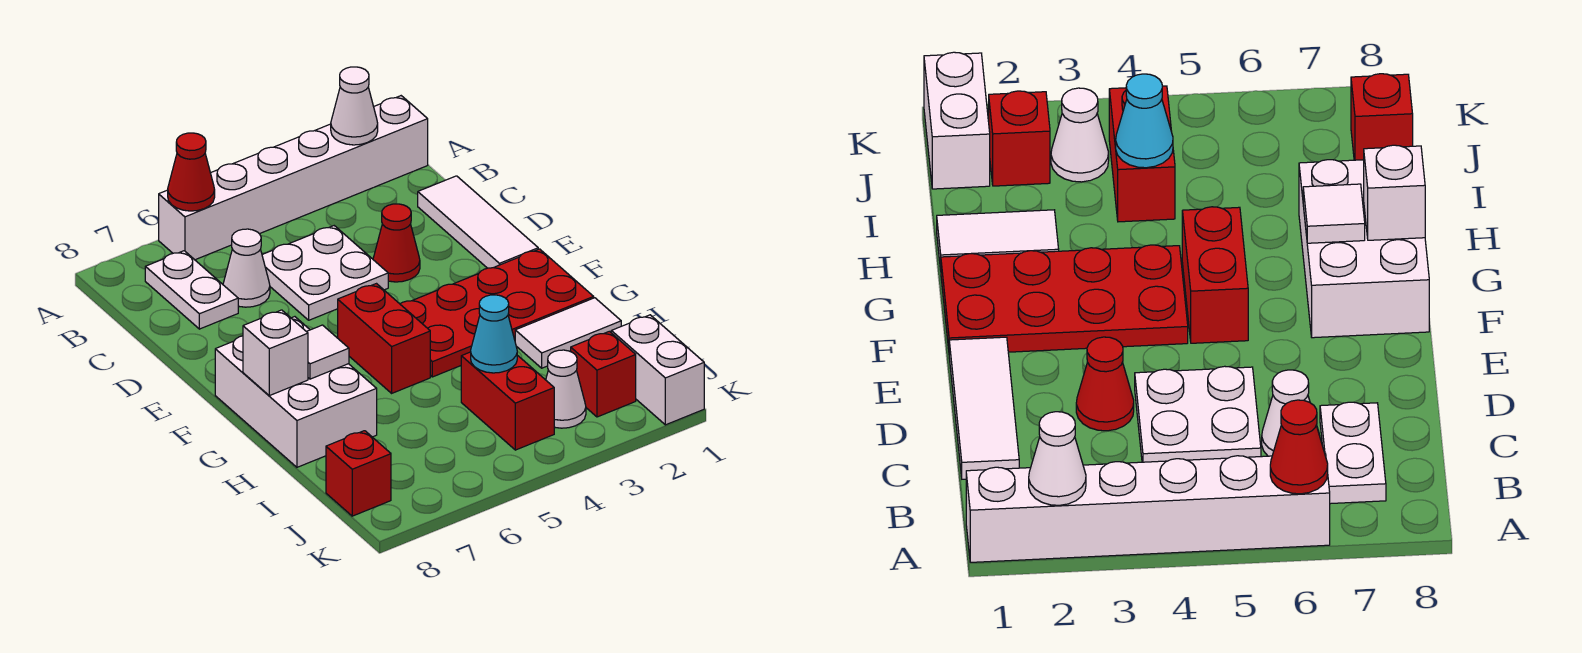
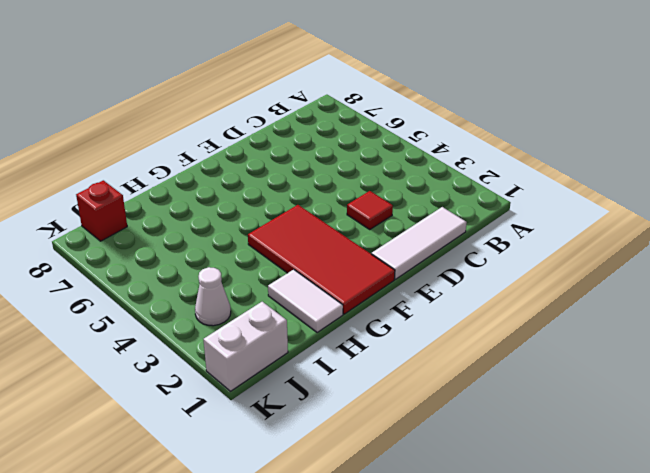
red 1x1 tile [347,191,393,229] -> red 1x1 cone [373,204,420,282]
red 2x4 tile [248,205,395,314] -> red 2x4 plate [400,249,594,377]
none -> white 1x6 brick [159,96,428,260]
none -> white 1x2 plate [145,251,238,329]
none -> white 2x2 plate [262,226,388,320]

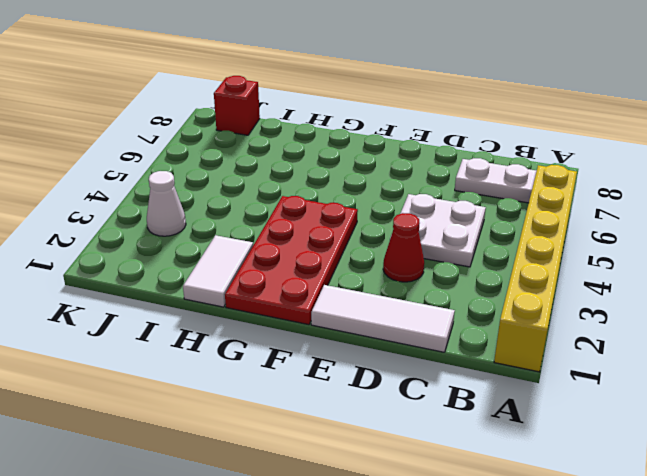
yellow 1x6 brick [494,165,577,372] -> white 1x6 brick [159,96,428,260]
none -> white 1x1 cone [223,229,270,307]
none -> red 1x2 brick [338,284,430,393]
none -> white 2x3 brick [215,317,377,467]

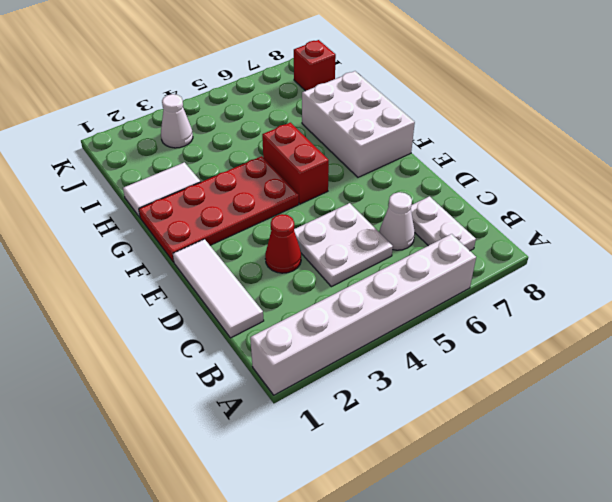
none -> red 1x2 brick [461,352,554,450]
none -> white 1x2 brick [611,315,704,425]
none -> red 1x1 brick [571,331,636,417]

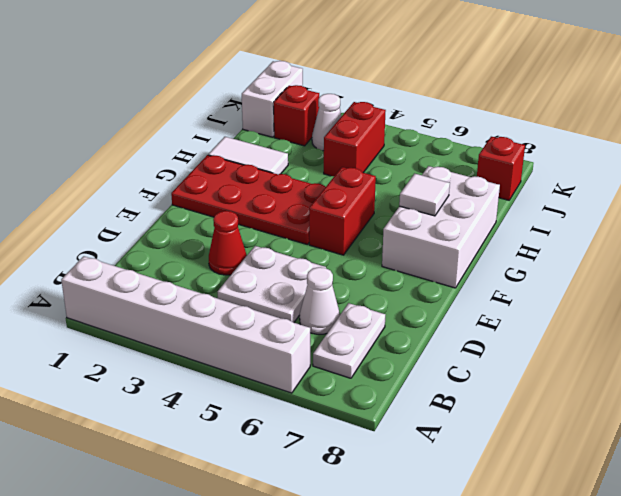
none -> white 1x3 tile [418,176,538,268]
none -> white 1x1 cone [331,67,378,145]
none -> red 1x1 cone [168,133,215,211]

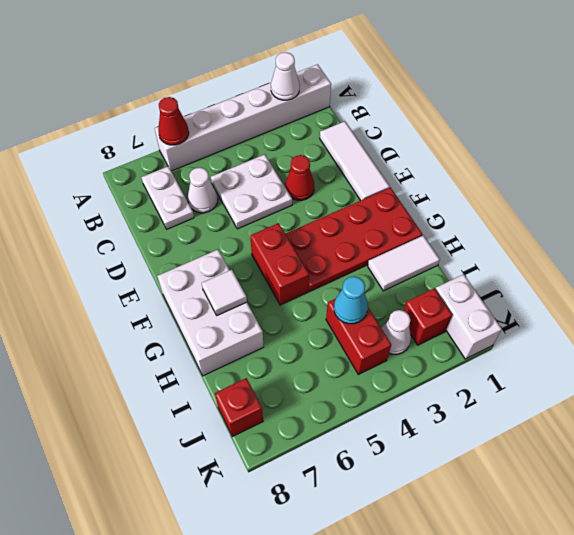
none -> white 1x1 brick [243,310,308,396]

